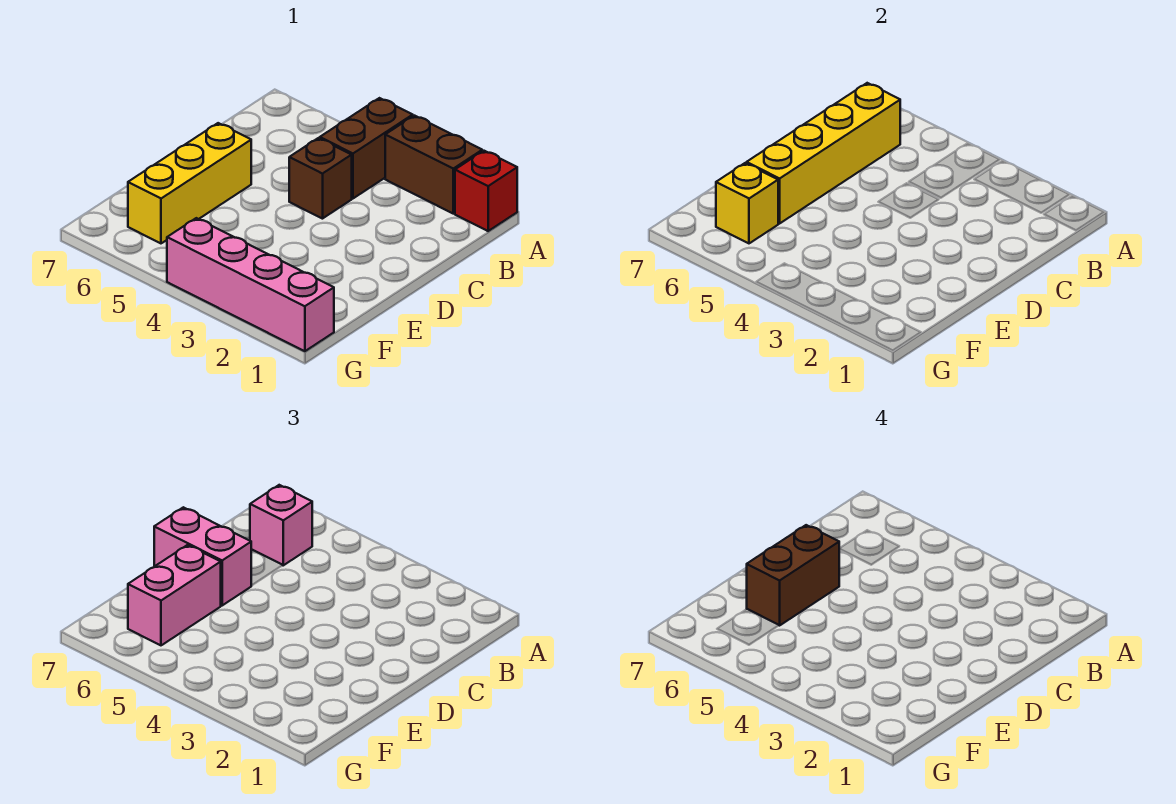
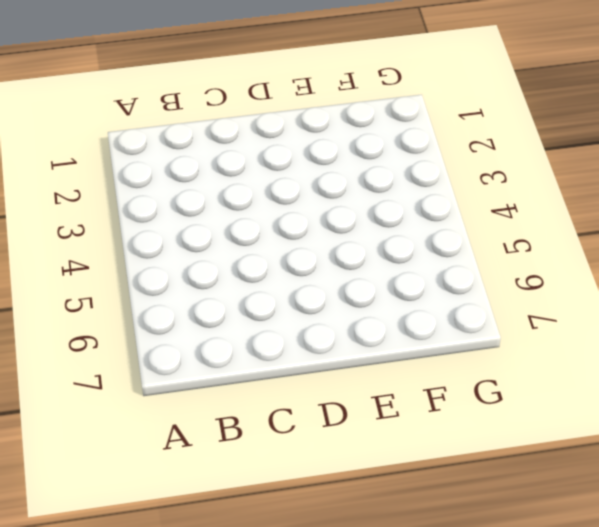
none -> red 1x1 brick [455,151,517,231]
none -> brown 1x2 brick [385,116,482,213]
none -> brown 1x2 brick [320,98,413,198]

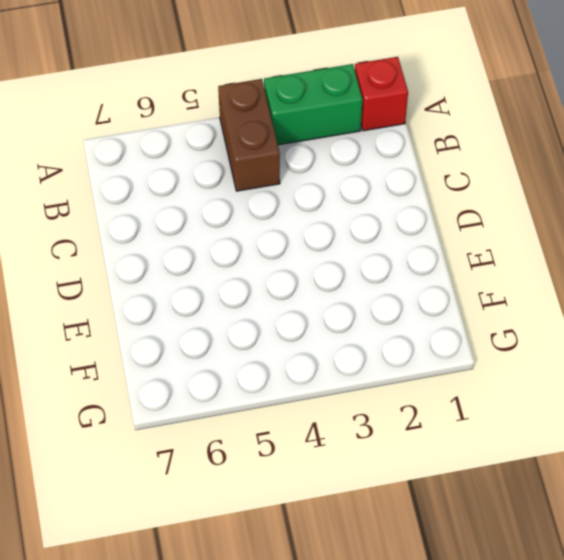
green 1x2 brick [264,64,363,145] -> brown 1x2 brick [385,116,482,213]
none -> brown 1x1 brick [289,138,352,219]
none -> yellow 1x3 brick [128,123,251,243]
none -> pink 1x4 brick [167,218,334,351]

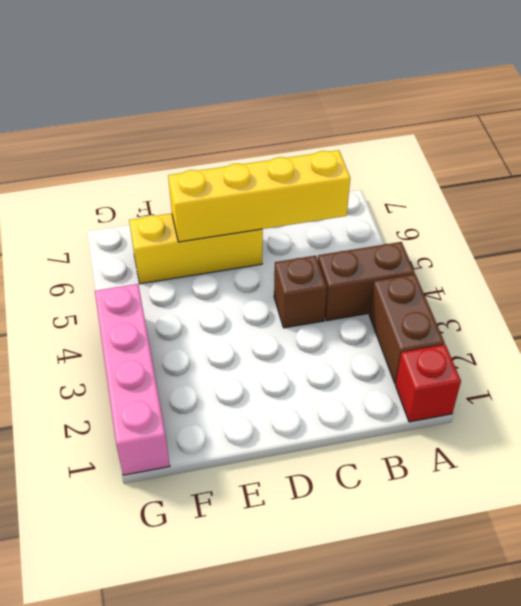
none -> yellow 1x1 brick [716,163,778,243]
none -> pink 1x1 brick [250,485,312,565]
none -> pink 1x2 brick [154,507,251,605]

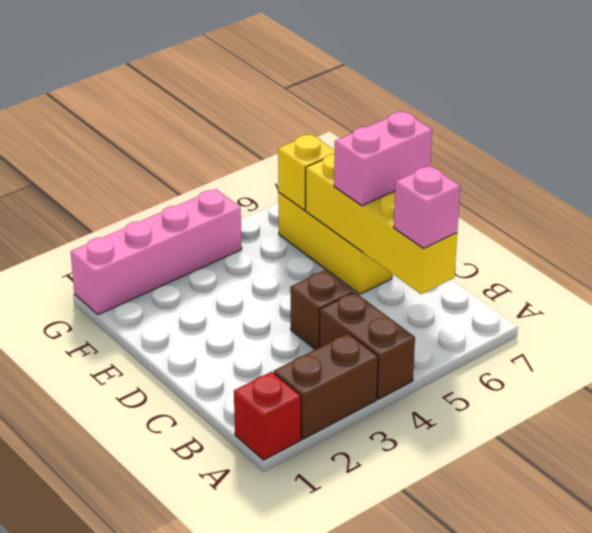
none -> pink 1x2 brick [128,545,221,645]
none -> brown 1x2 brick [747,525,839,625]

